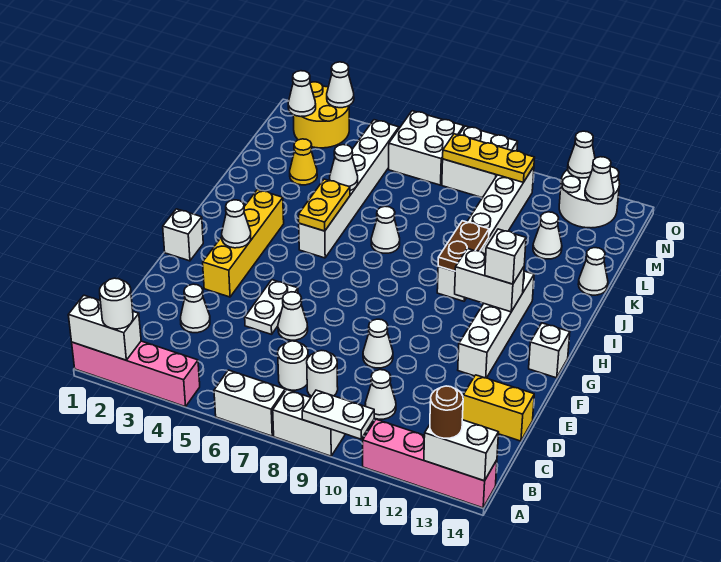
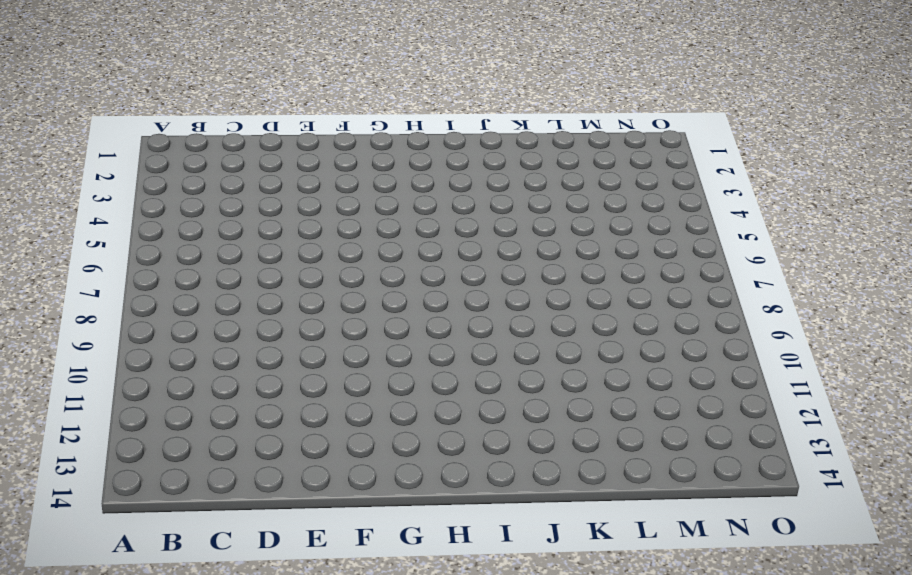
none -> pink 1x4 brick [72,341,200,407]
none -> white 1x2 brick [214,370,285,436]
none -> white 1x2 brick [273,390,345,456]
none -> pink 1x4 brick [363,419,497,508]

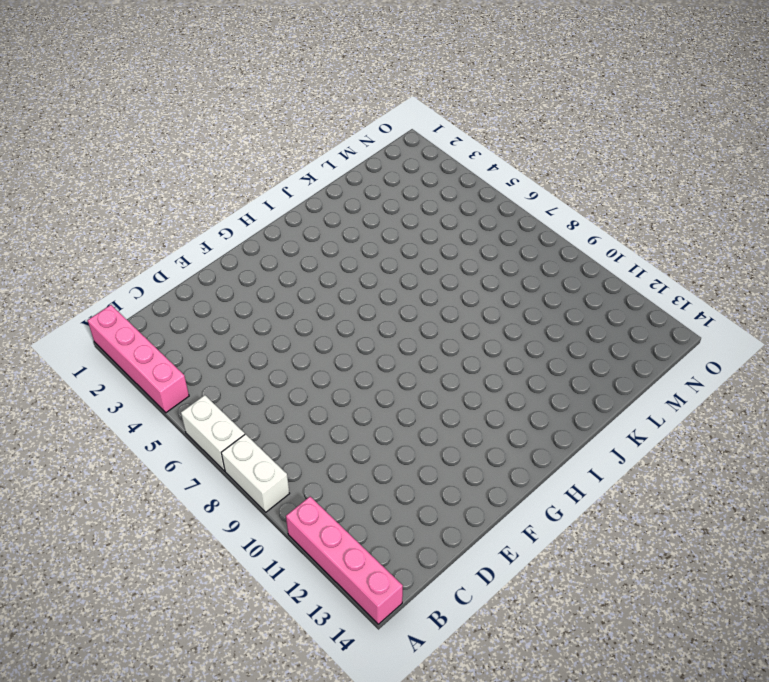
none -> white 1x1 round brick [278,341,308,390]
none -> white 1x1 round brick [307,350,338,397]
none -> white 1x1 cone [365,370,396,419]
none -> white 1x1 cone [181,284,210,333]

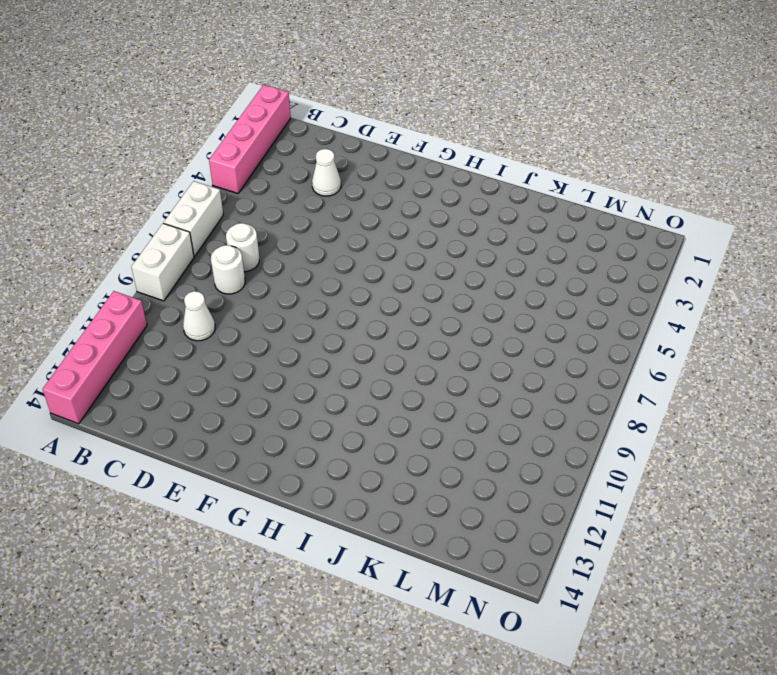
none -> yellow 1x2 brick [462,375,534,441]
none -> white 1x2 plate [245,280,298,334]
none -> white 1x1 cone [278,292,308,340]
none -> white 1x1 cone [363,319,393,368]

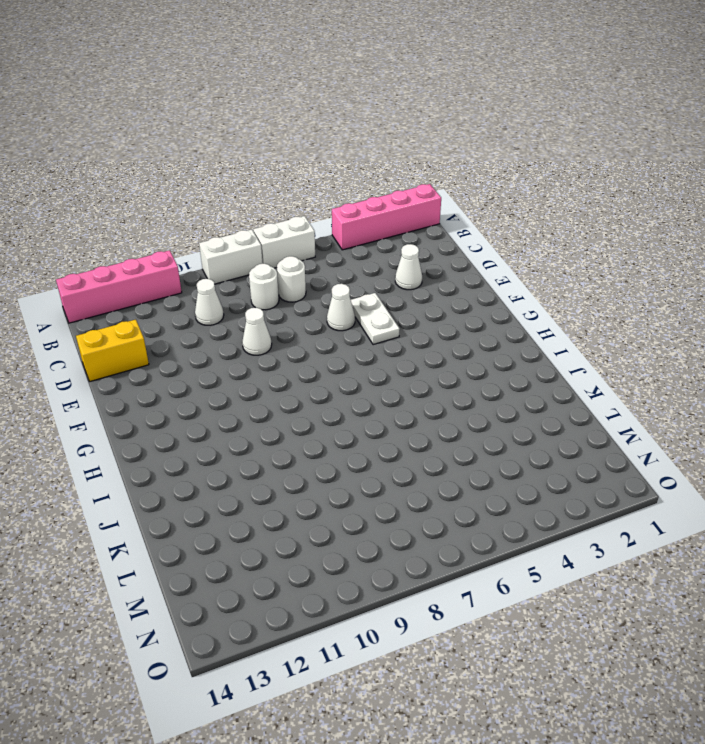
none -> yellow 1x4 brick [203,190,284,297]
none -> white 1x4 brick [458,271,534,378]
none -> white 1x1 brick [163,209,203,261]
none -> white 1x1 brick [529,323,570,378]

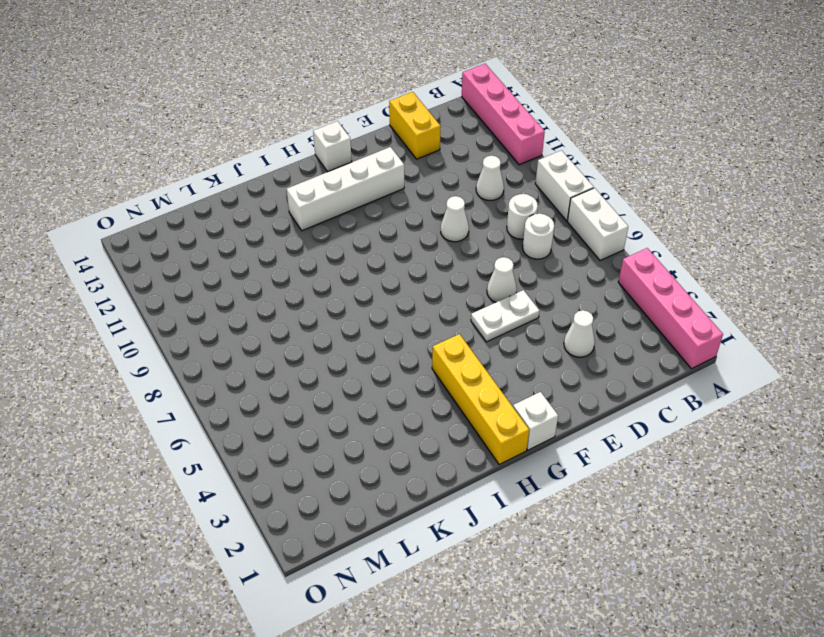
yellow 1x4 brick [432,334,529,465] -> yellow 1x4 brick turned to [203,190,284,297]
none -> white 1x6 brick [299,120,399,258]
none -> white 1x6 brick [437,167,534,301]
none -> white 1x1 cone [371,206,400,253]
none -> white 1x1 cone [578,248,608,295]

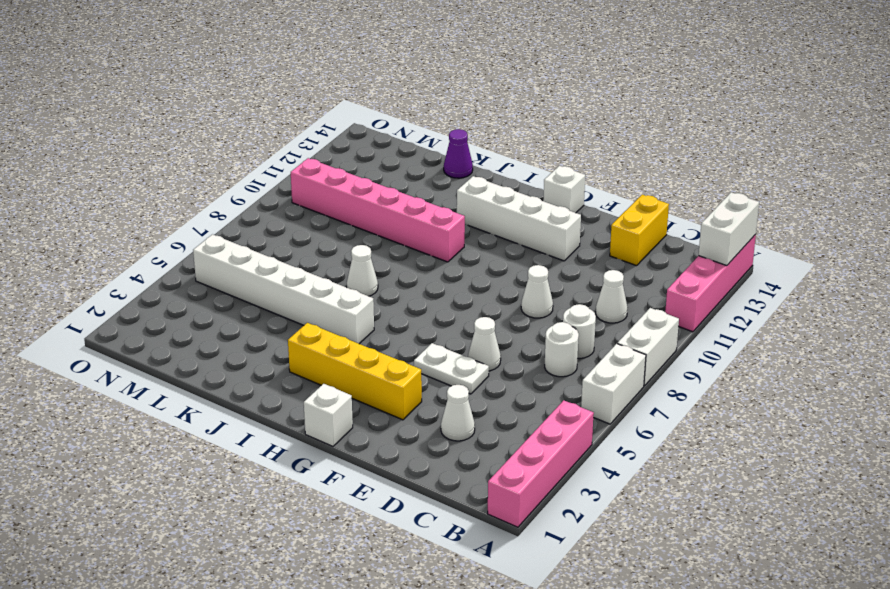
pink 1x6 brick [291,158,465,262] -> white 1x6 brick [437,167,534,301]
purple 1x1 cone [444,129,473,178] -> white 1x1 cone [578,248,608,295]
none -> yellow 1x1 cone [290,139,317,185]
none -> white 1x1 cone [533,212,562,259]
none -> yellow 2x2 round brick [293,82,349,148]
none -> white 2x2 brick [389,111,464,185]

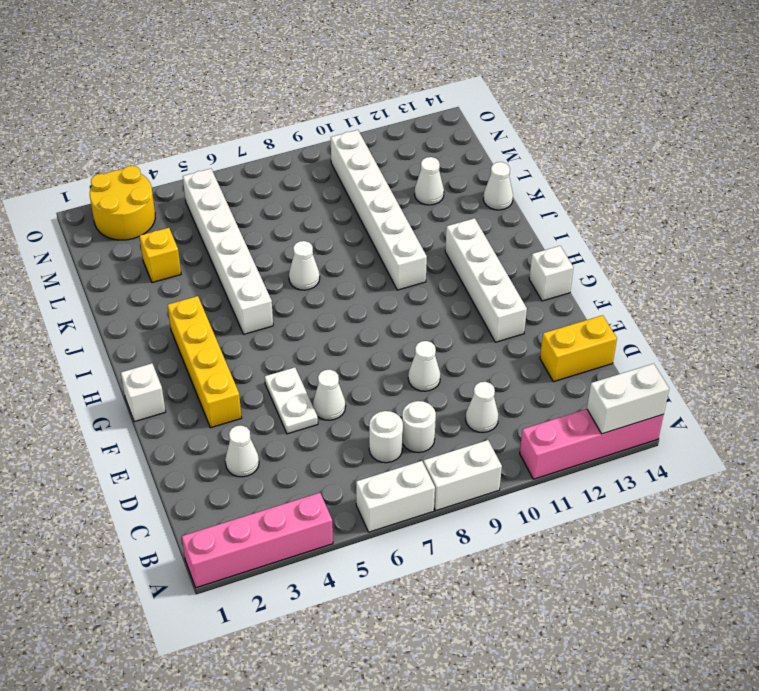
yellow 1x1 brick [140,228,181,283] -> yellow 1x1 cone [290,139,317,185]
none -> white 2x2 brick [389,111,464,185]
none -> white 2x2 brick [442,126,518,198]
none -> white 2x2 round brick [559,167,620,228]
none -> white 1x2 brick [68,295,141,360]

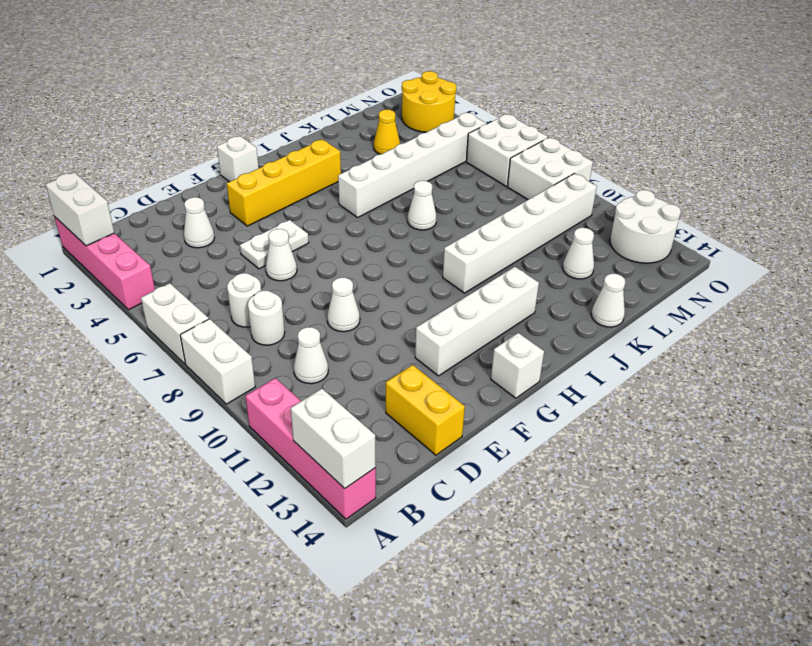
none -> white 1x2 plate [302,390,374,439]
none -> white 1x1 cone [222,200,251,248]
none -> white 1x2 brick [455,248,524,312]
none -> yellow 1x2 plate [299,179,350,231]

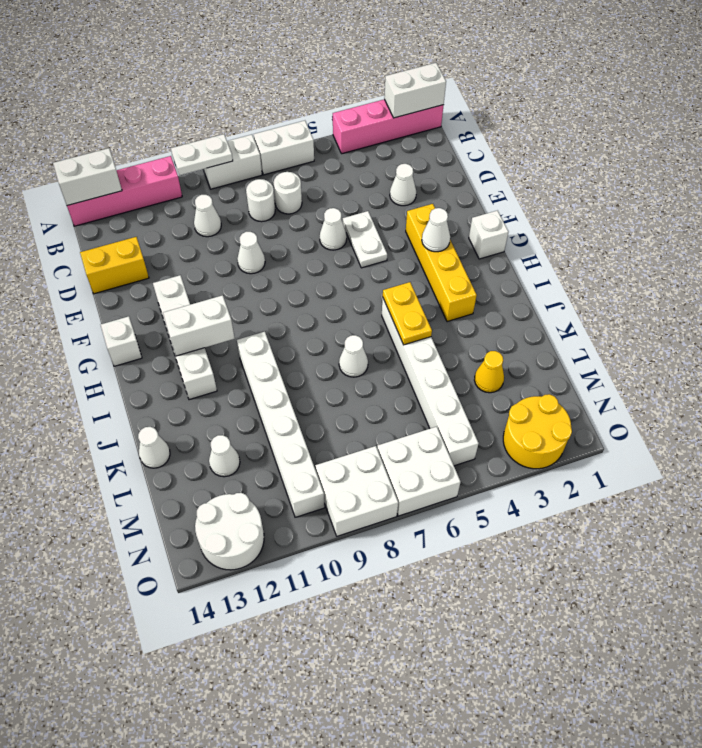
none -> brown 1x2 plate [438,221,489,271]
none -> white 1x1 cone [330,145,358,191]
none -> white 1x1 cone [288,71,316,117]
none -> yellow 1x3 plate [443,134,535,182]

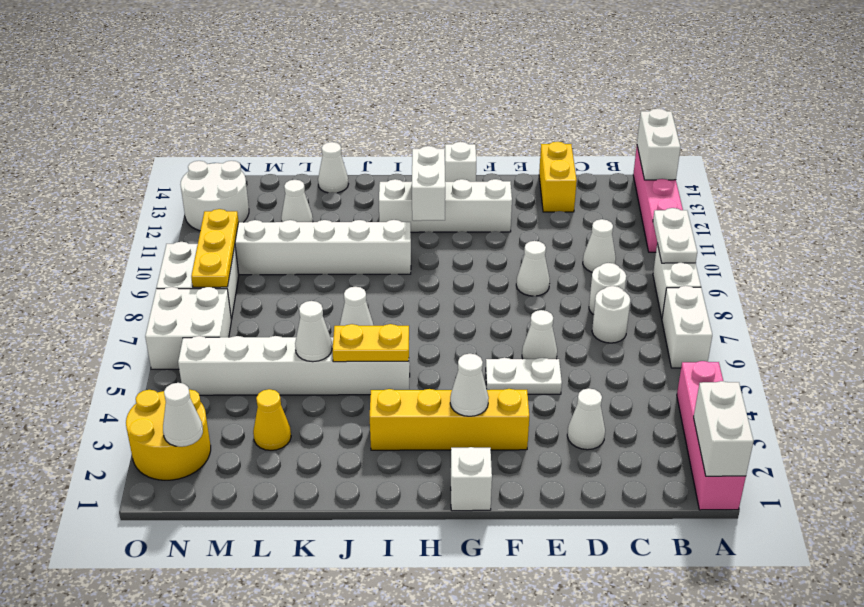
none -> brown 1x2 plate [438,221,489,271]
none -> white 1x1 cone [585,157,614,204]
none -> white 1x1 cone [327,62,354,108]
none -> white 1x1 cone [568,131,595,178]

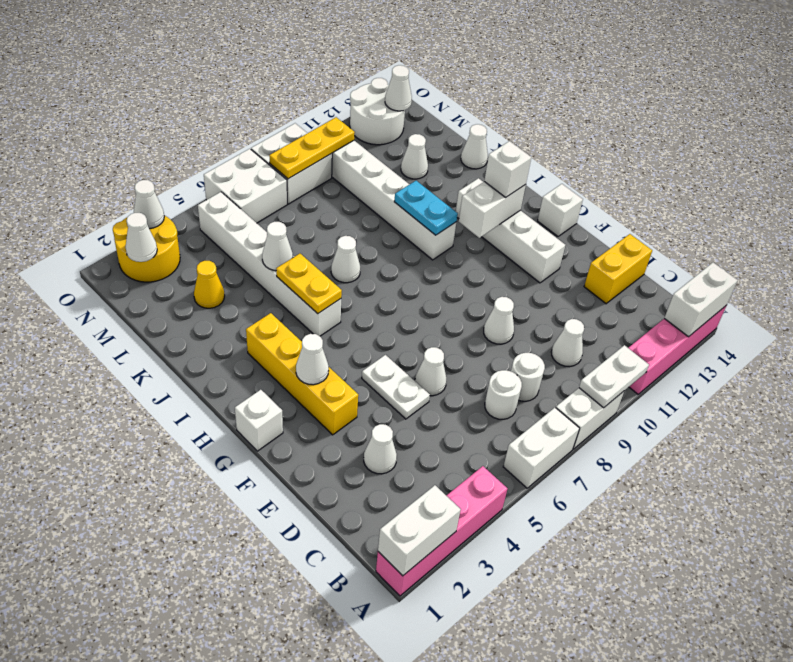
cyan 1x2 plate [394,181,458,235] -> brown 1x2 plate [438,221,489,271]
none -> white 1x1 cone [568,131,595,178]
none -> white 1x1 round brick [100,278,133,329]
none -> brown 1x1 round brick [430,386,463,438]

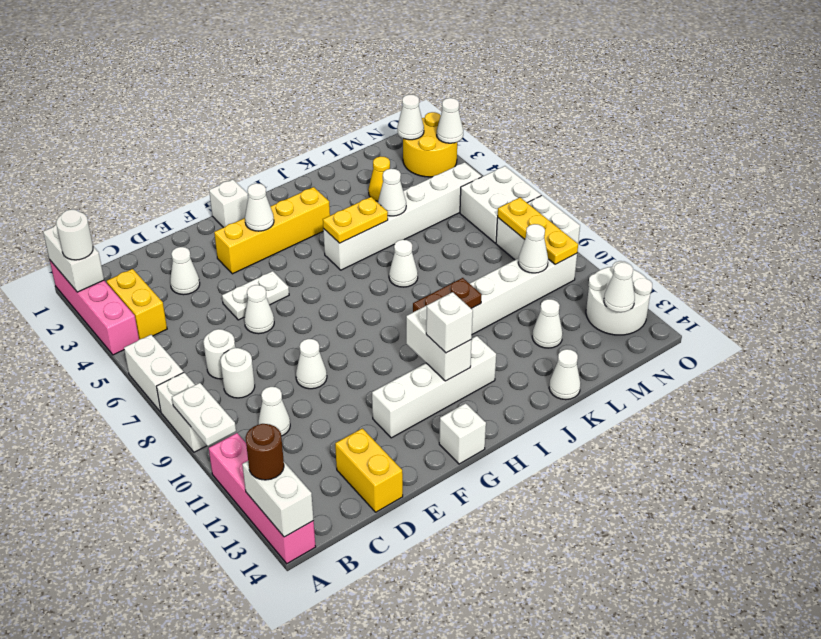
yellow 1x2 brick [106,269,167,339] -> none
white 1x1 cone [518,224,548,273] -> white 1x1 cone moved to [568,131,595,178]

